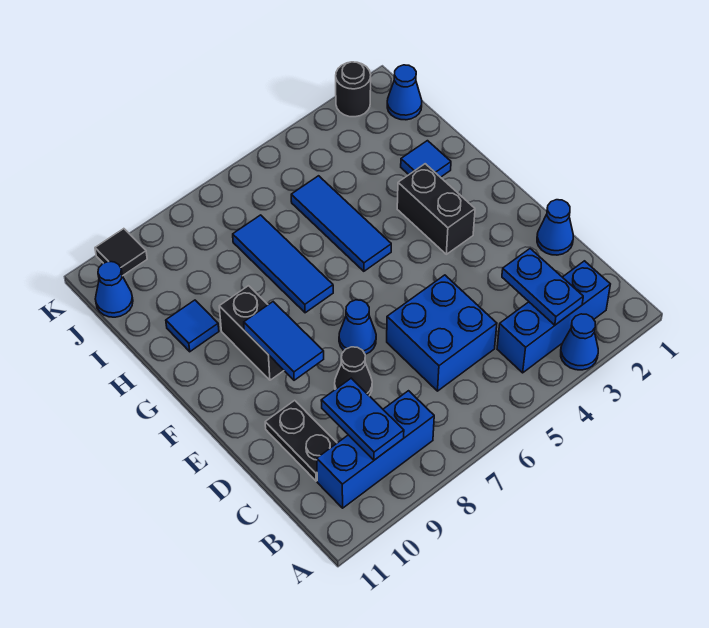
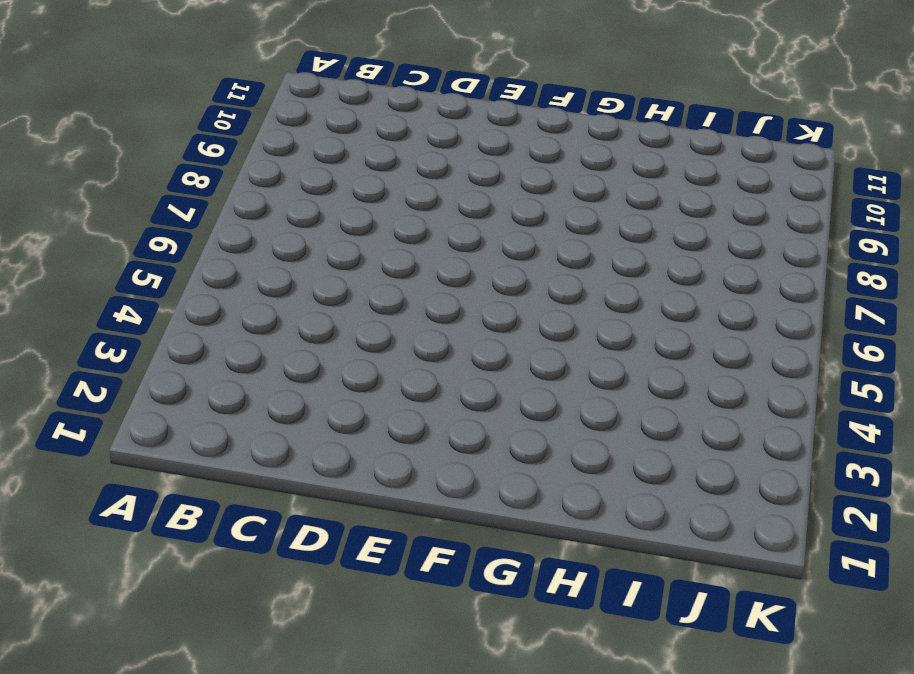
none -> blue 1x1 cone [561,314,598,370]
none -> blue 1x3 brick [497,261,610,373]
none -> blue 1x3 brick [317,391,434,508]

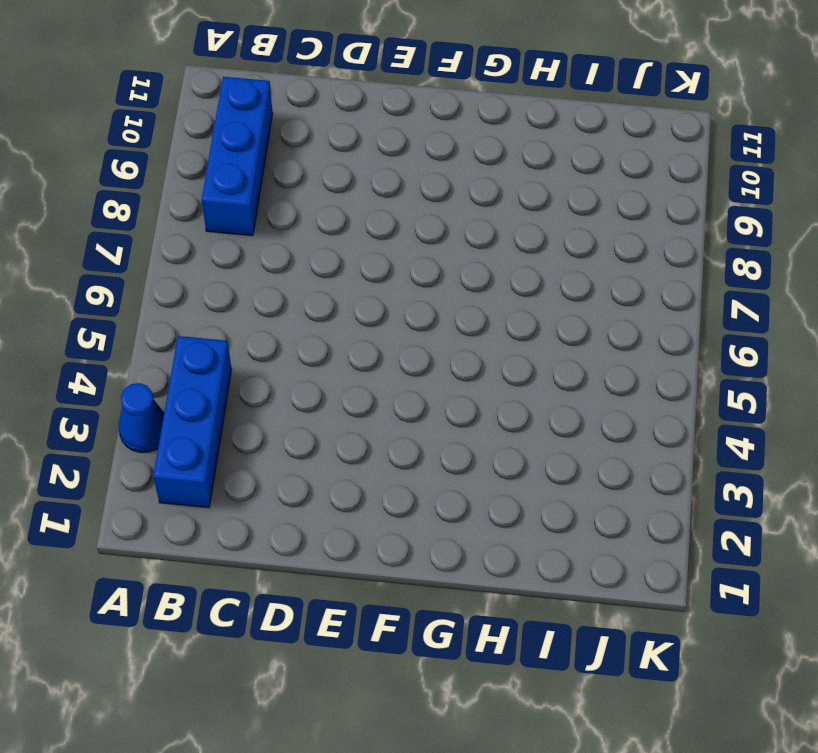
none -> blue 2x2 brick [387,275,497,391]
none -> black 1x2 plate [265,400,337,481]
none -> blue 1x1 cone [537,200,573,255]

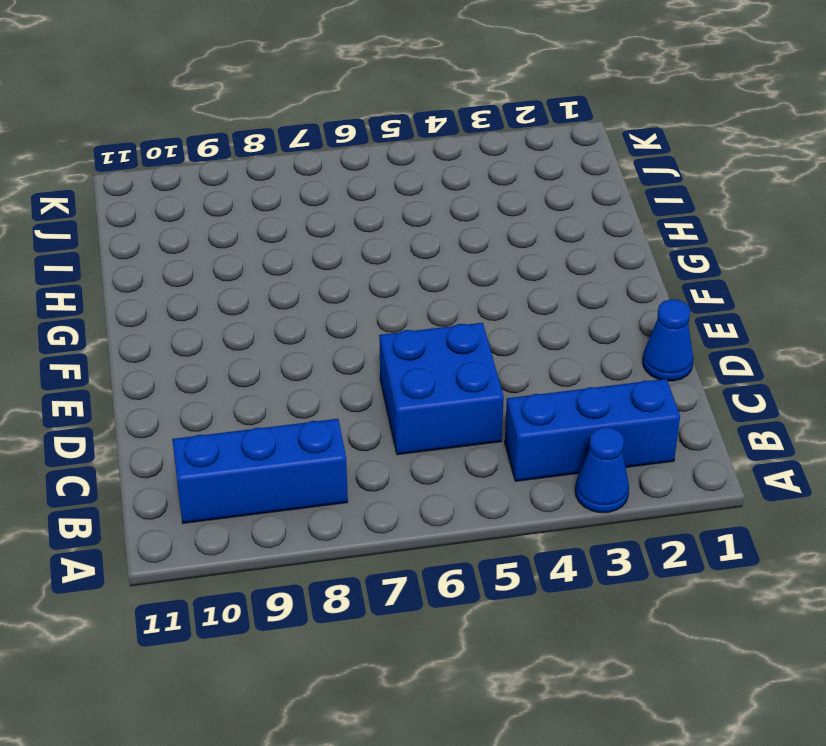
none -> black 1x2 plate [265,400,337,481]
none -> black 1x1 cone [335,347,372,396]
none -> blue 1x1 cone [339,300,376,354]

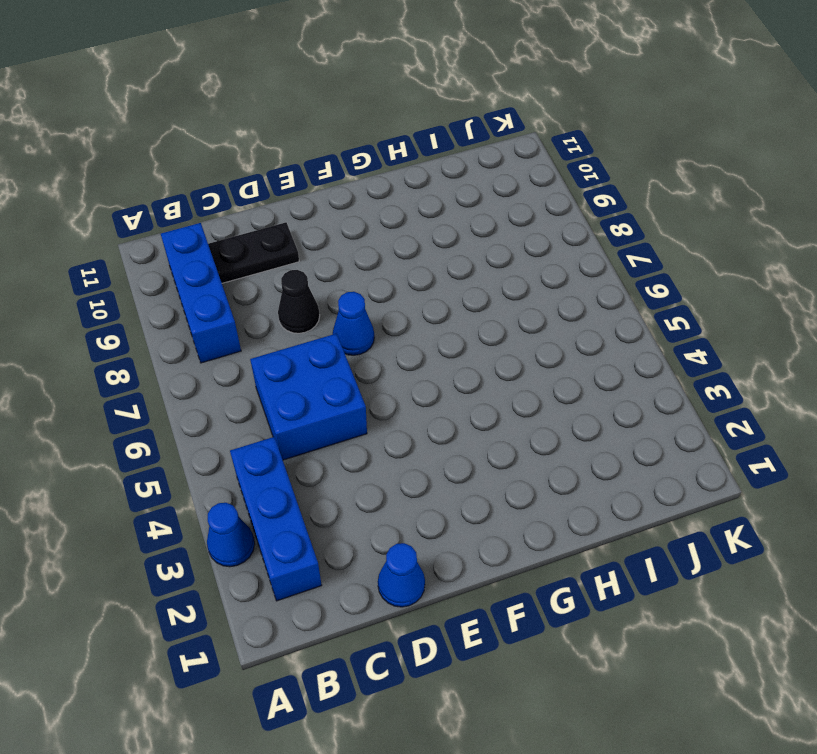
none -> black 1x2 brick [397,164,475,254]
none -> black 1x2 brick [219,286,284,380]
none -> blue 1x3 tile [291,176,391,271]

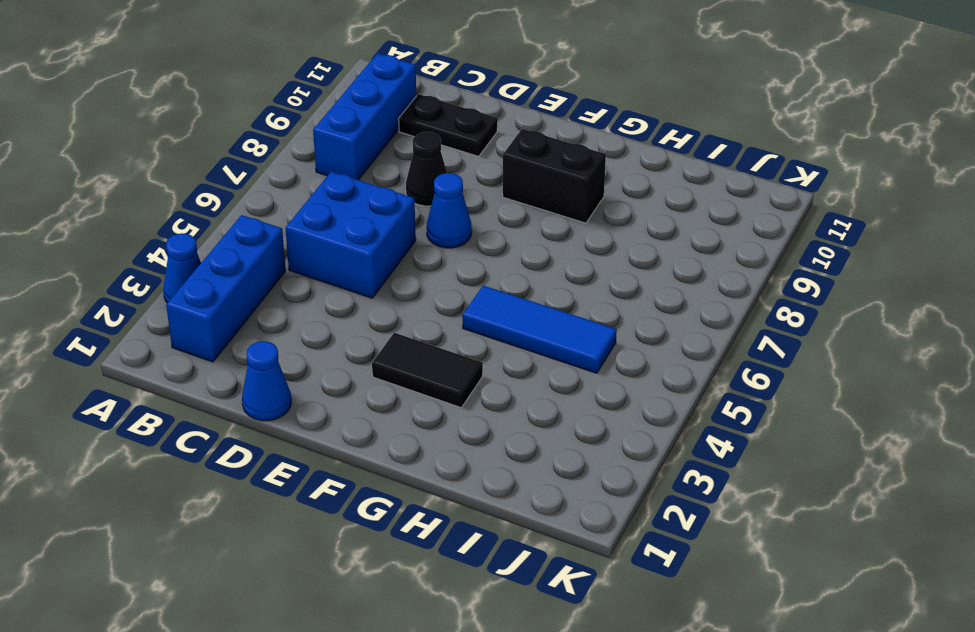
black 1x2 tile [372,333,483,407] -> black 1x2 brick [397,164,475,254]
none -> blue 1x3 tile [233,215,333,313]
none -> blue 1x1 tile [401,141,451,177]
none -> blue 1x1 tile [166,300,219,352]

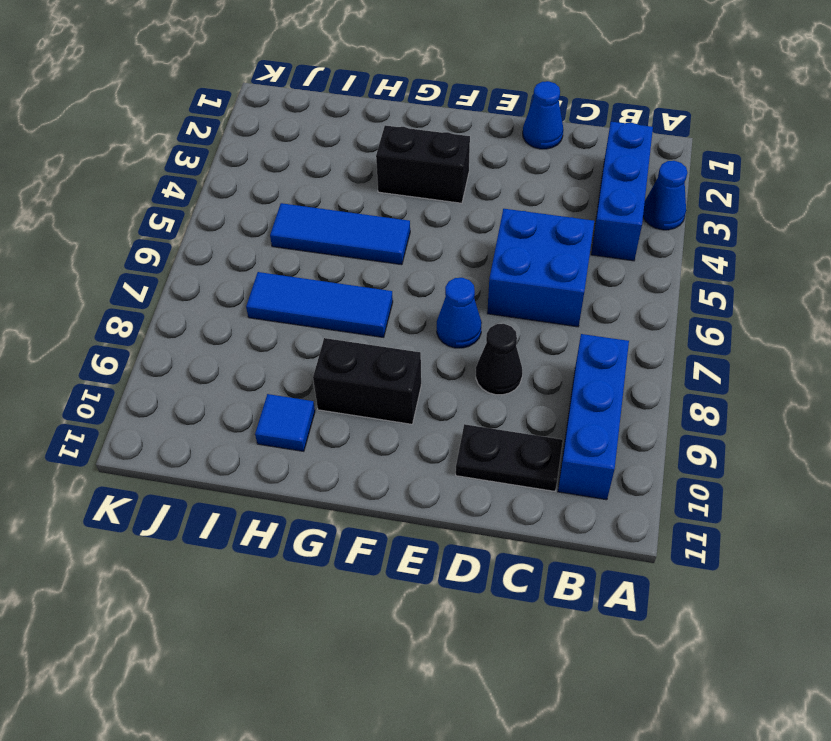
none -> blue 1x1 tile [401,141,451,177]
none -> blue 1x1 cone [387,65,422,120]
none -> blue 1x1 cone [95,262,133,317]

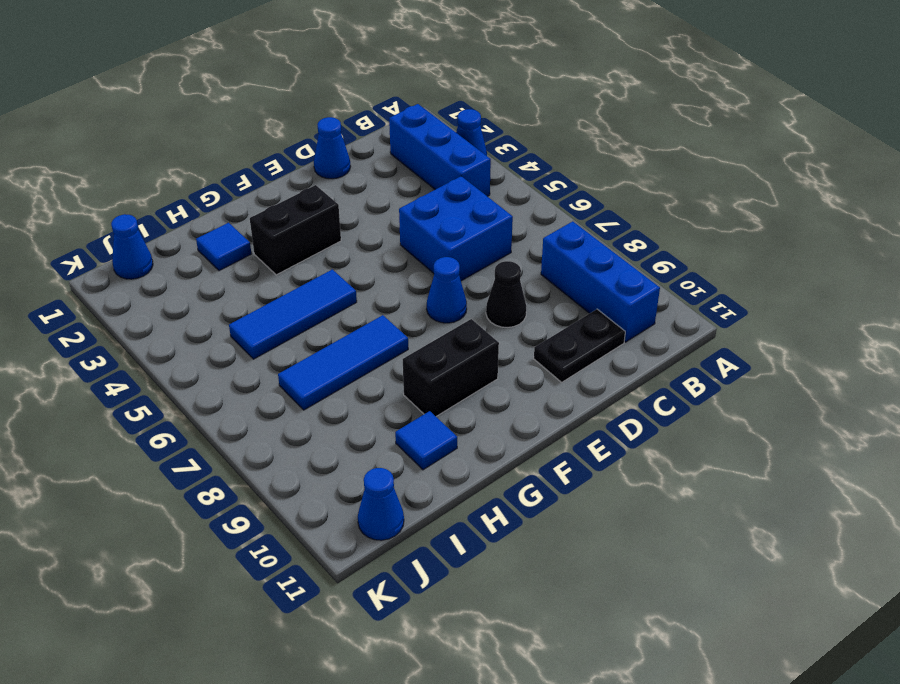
none -> black 1x1 round brick [336,62,371,117]
none -> black 1x1 tile [95,229,147,276]
none -> blue 1x2 plate [502,249,583,325]

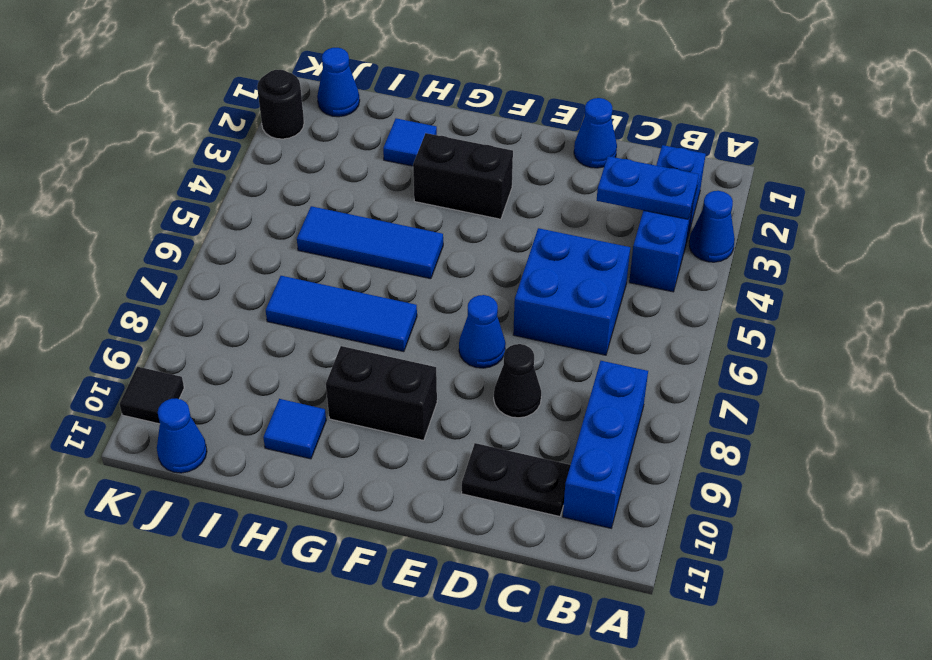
none -> blue 1x2 plate [321,378,404,460]
none -> blue 1x2 tile [244,302,324,380]

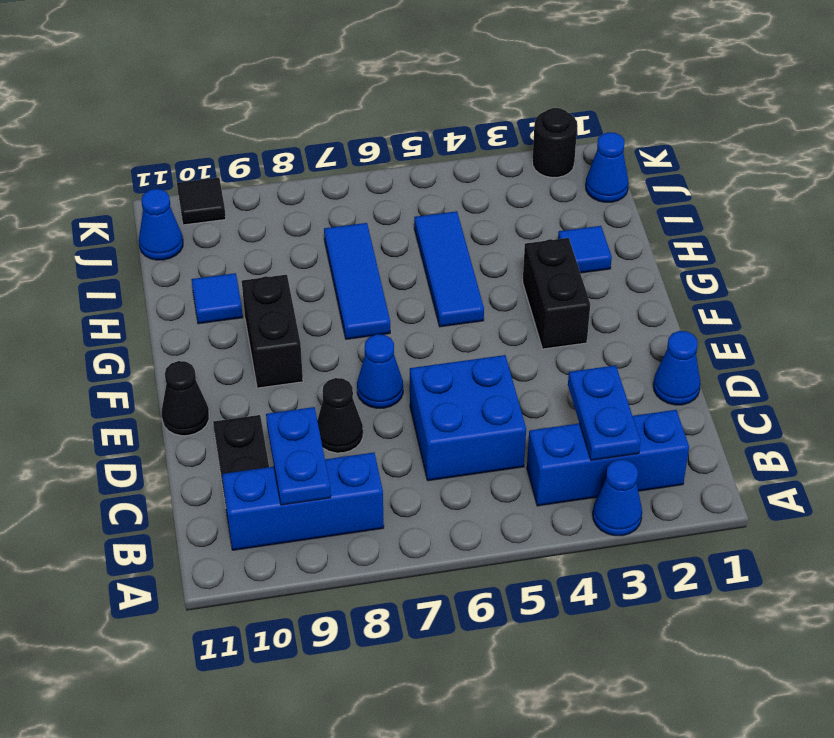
black 1x1 cone [161,361,209,436] -> none
none -> blue 1x2 tile [244,302,324,380]

